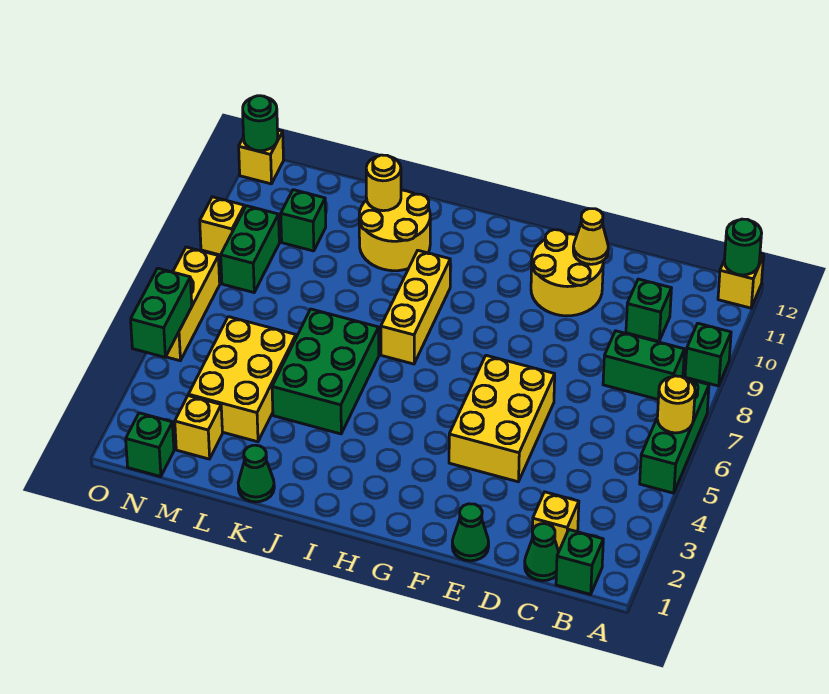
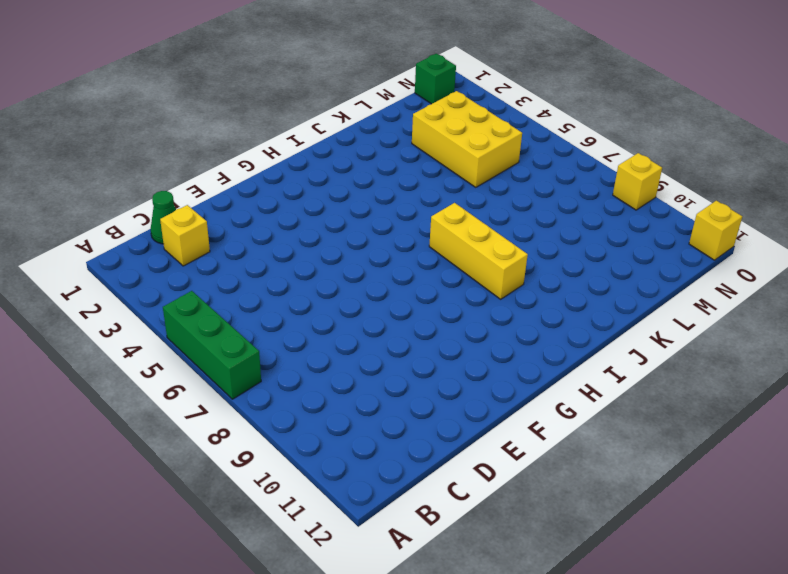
none -> green 1x1 brick [685,323,731,386]
none -> yellow 1x1 brick [718,254,764,308]
none -> green 1x1 brick [556,530,603,594]

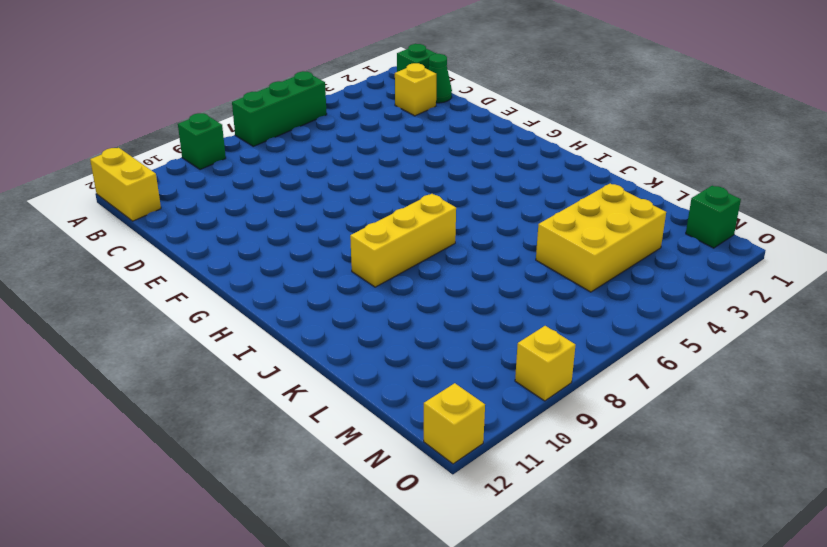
yellow 1x2 brick [90,148,161,221] -> yellow 1x1 brick [718,254,764,308]
none -> green 1x2 brick [603,331,685,399]
none -> green 1x1 brick [626,279,671,341]
none -> green 1x1 cone [452,504,489,561]

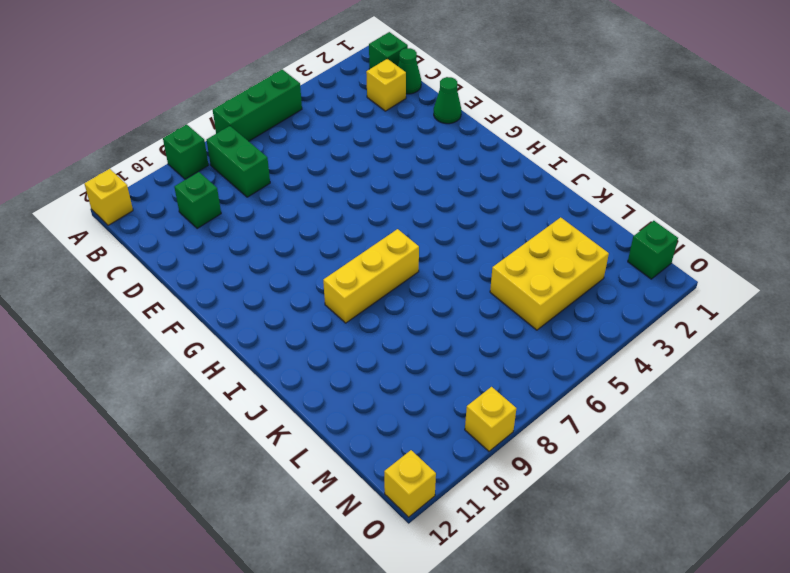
none -> yellow 2x3 brick [449,355,555,482]
none -> yellow 2x2 round brick [531,230,603,316]
none -> green 2x3 brick [272,309,379,434]

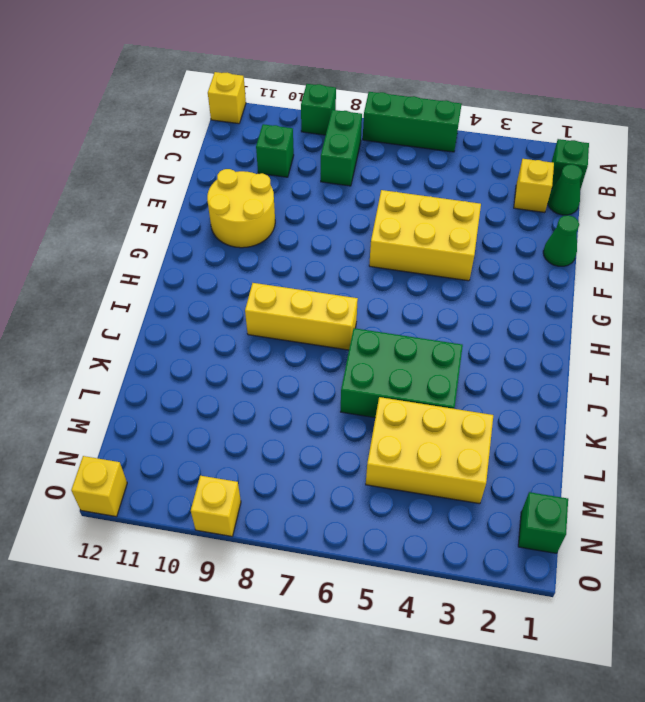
none -> yellow 2x2 round brick [359,190,430,271]
none -> green 1x1 cone [238,445,274,502]
none -> yellow 1x1 brick [175,396,222,459]

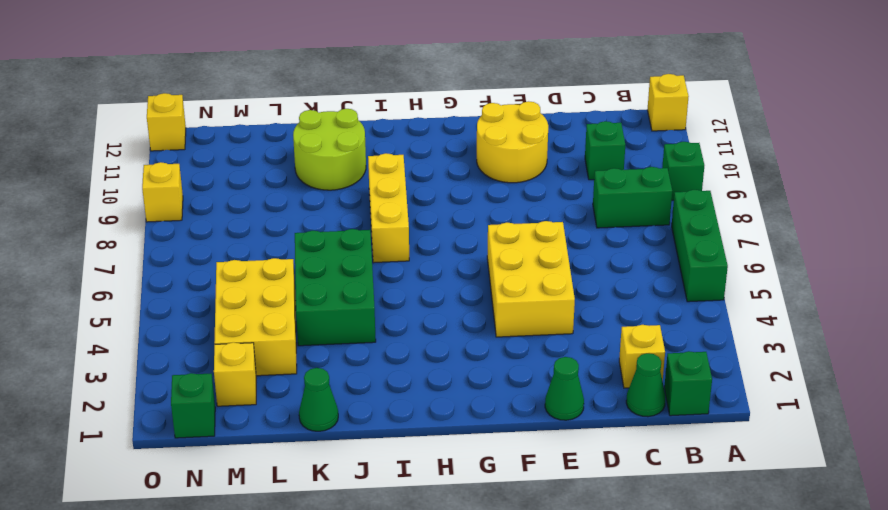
lime 2x2 round brick [293,109,366,190] -> yellow 2x2 round brick [359,190,430,271]
none -> green 1x1 brick [281,190,326,251]
none -> green 1x2 brick [221,206,279,293]
none -> yellow 1x3 brick [166,247,220,361]

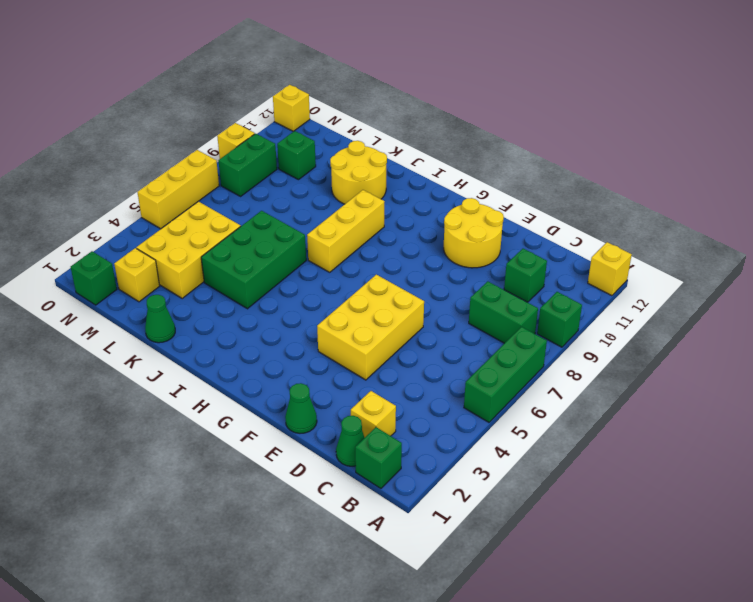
none -> yellow 1x1 round brick [657,376,695,433]
none -> green 1x1 round brick [724,219,762,275]
none -> yellow 1x1 cone [573,209,608,264]

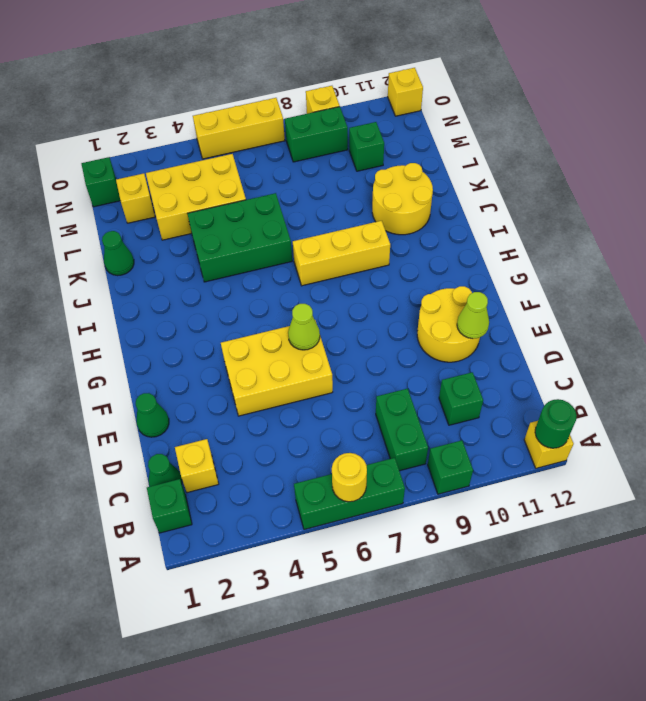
lime 1x1 cone [457,292,489,339] -> yellow 1x1 cone [573,209,608,264]
lime 1x1 cone [288,304,320,350] -> none
none -> yellow 1x1 round brick [366,155,401,211]
none -> green 1x2 brick [131,268,192,357]
none -> green 1x1 round brick [243,96,278,151]

